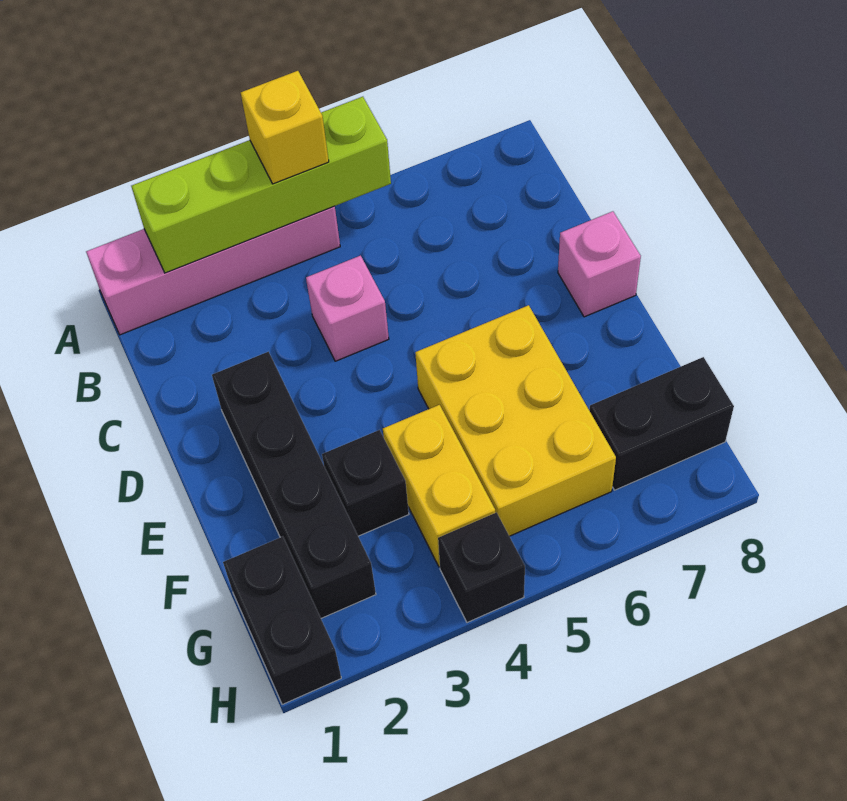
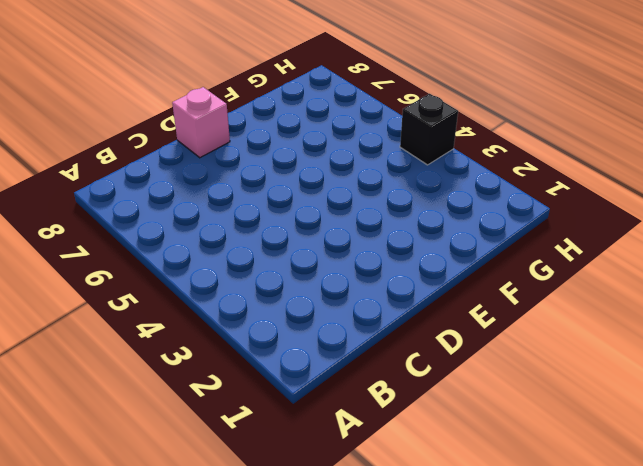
none -> pink 1x4 brick [86,206,340,335]
none -> pink 1x1 brick [306,256,389,361]
none -> black 1x4 brick [212,352,376,618]

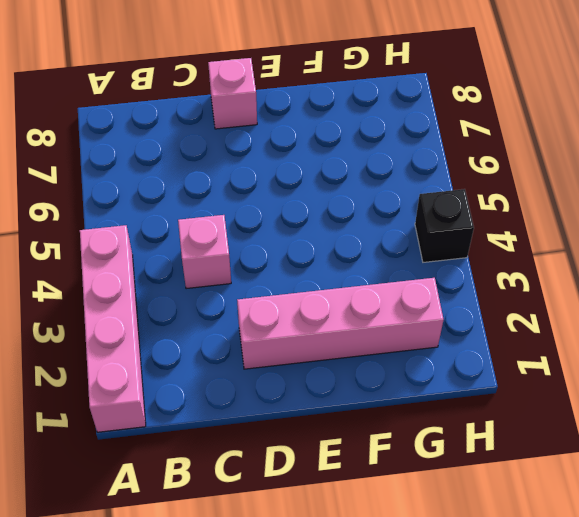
pink 1x4 brick [237,278,444,369] -> black 1x4 brick [212,352,376,618]
none -> yellow 2x3 brick [415,305,616,536]
none -> black 1x1 brick [322,430,409,536]
none -> yellow 1x2 brick [383,405,495,567]

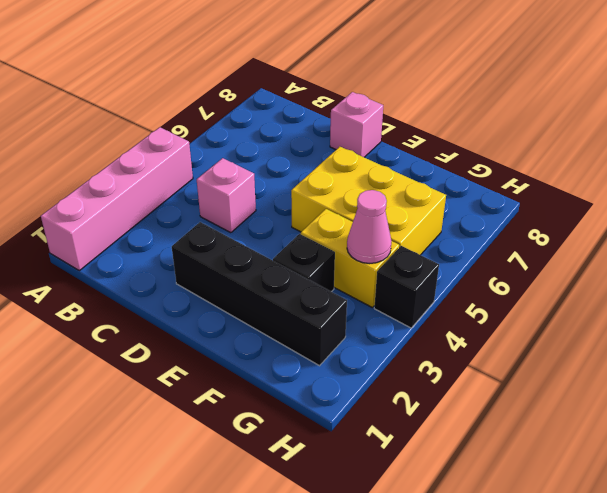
pink 1x1 cone [347,190,391,263] -> none
none -> black 1x2 brick [223,537,341,705]
none -> black 1x2 brick [589,357,734,490]
none -> lime 1x4 brick [131,97,391,273]

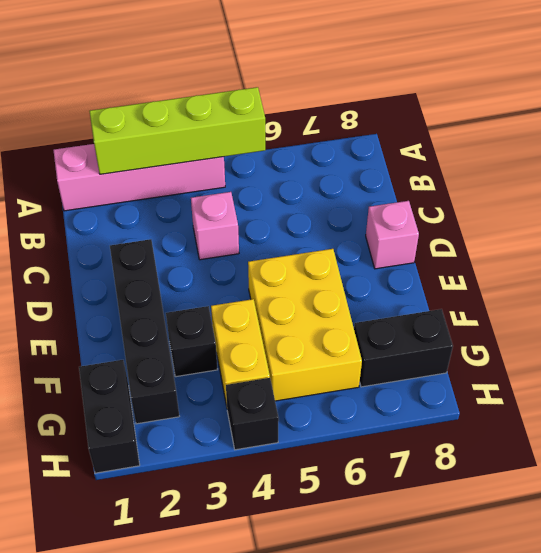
none -> yellow 1x1 brick [241,71,329,184]

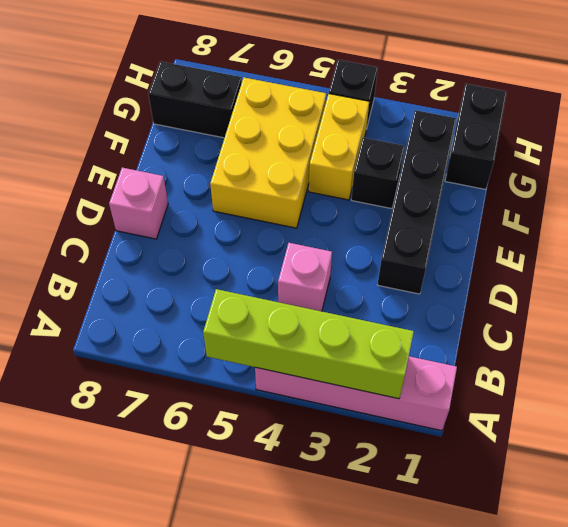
none -> yellow 1x1 brick [241,71,329,184]

